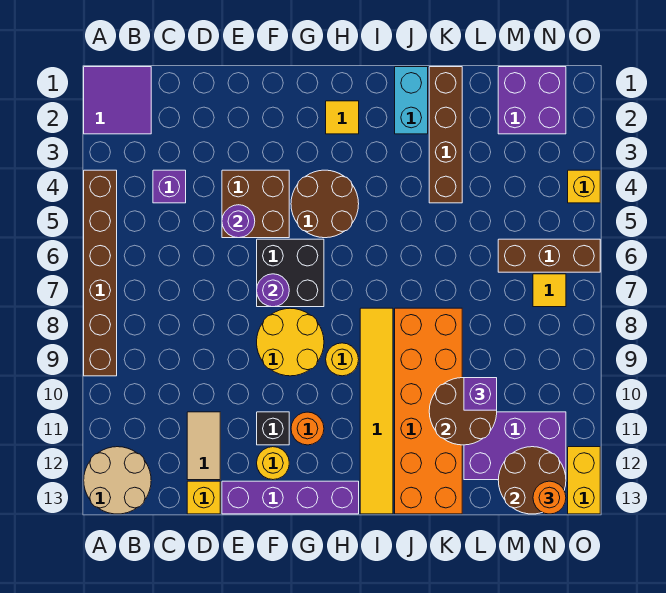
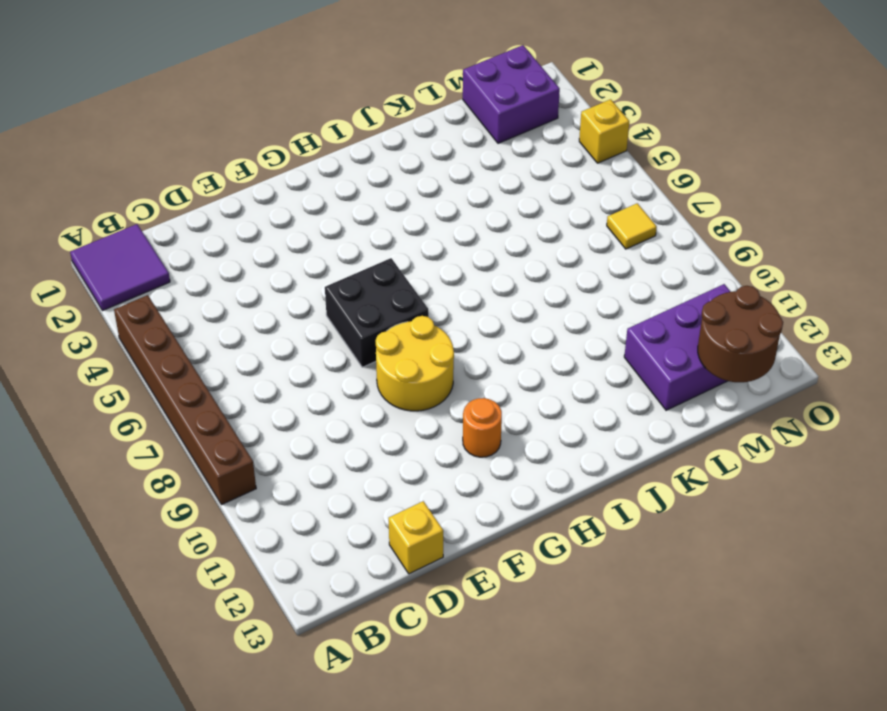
none -> tan 2x2 round brick [84,447,151,514]
none -> purple 1x1 brick [153,170,186,203]
none -> tan 1x2 tile [187,412,220,480]
none -> brown 2x2 brick [222,170,289,238]

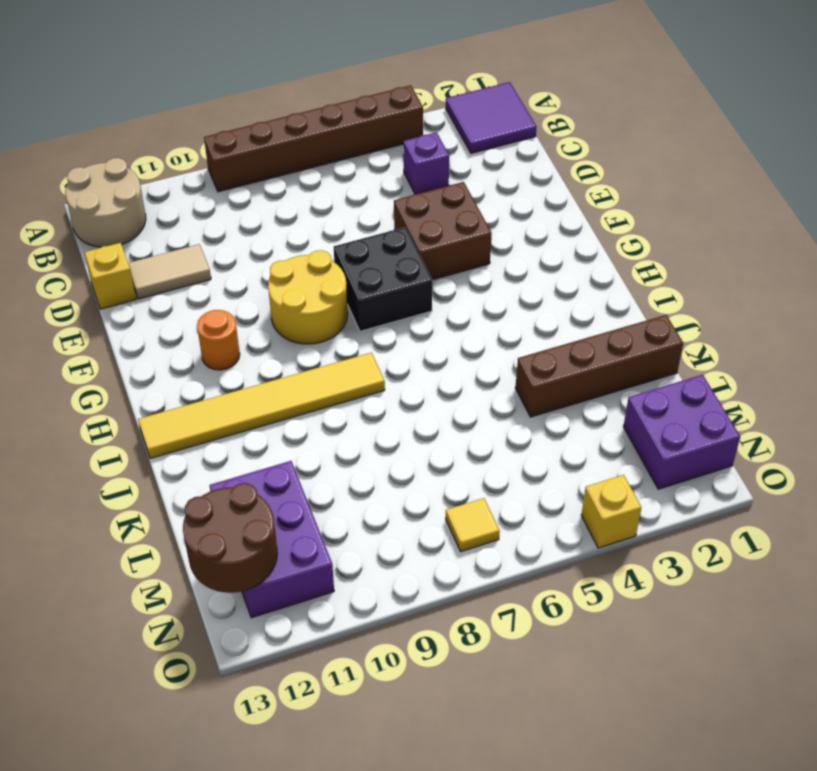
none -> purple 1x4 brick [222,481,359,514]
none -> black 1x1 brick [257,412,289,445]
none -> yellow 1x1 round brick [257,447,289,480]
none -> brown 2x2 round brick [291,170,359,238]

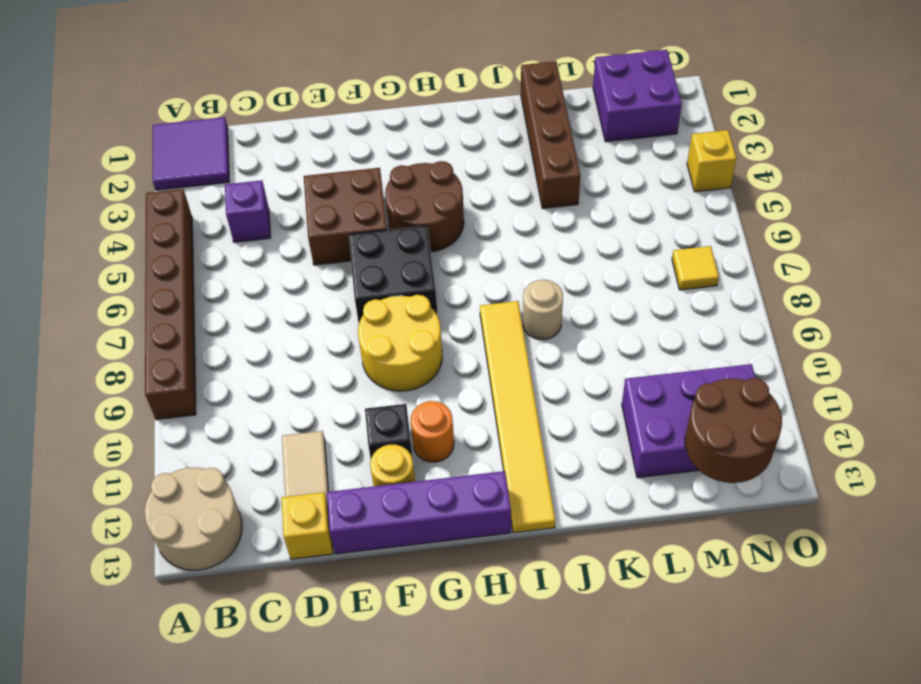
tan 1x1 round brick [523,280,563,340] -> orange 2x6 brick [395,308,462,514]
none -> yellow 1x1 tile [326,101,359,134]
none -> yellow 1x1 round brick [326,343,359,376]
none -> cyan 1x2 brick [395,67,428,134]
none -> brown 1x3 brick [498,239,600,272]

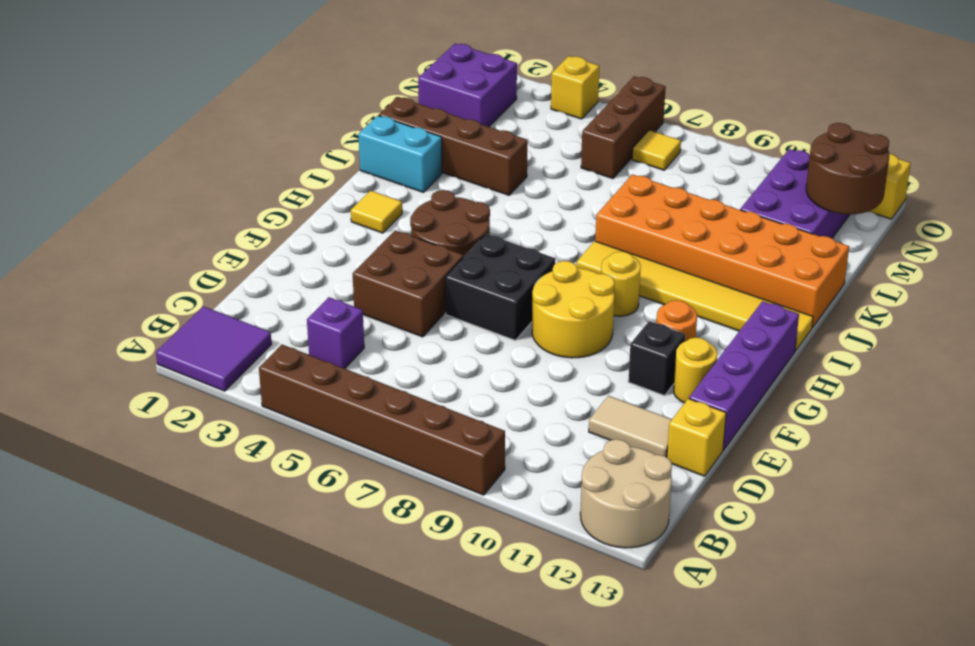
none -> purple 1x1 round brick [222,205,255,238]
none -> purple 1x1 round brick [257,274,289,307]
none -> brown 2x2 round brick [429,378,497,445]
none -> purple 1x1 brick [464,378,497,410]

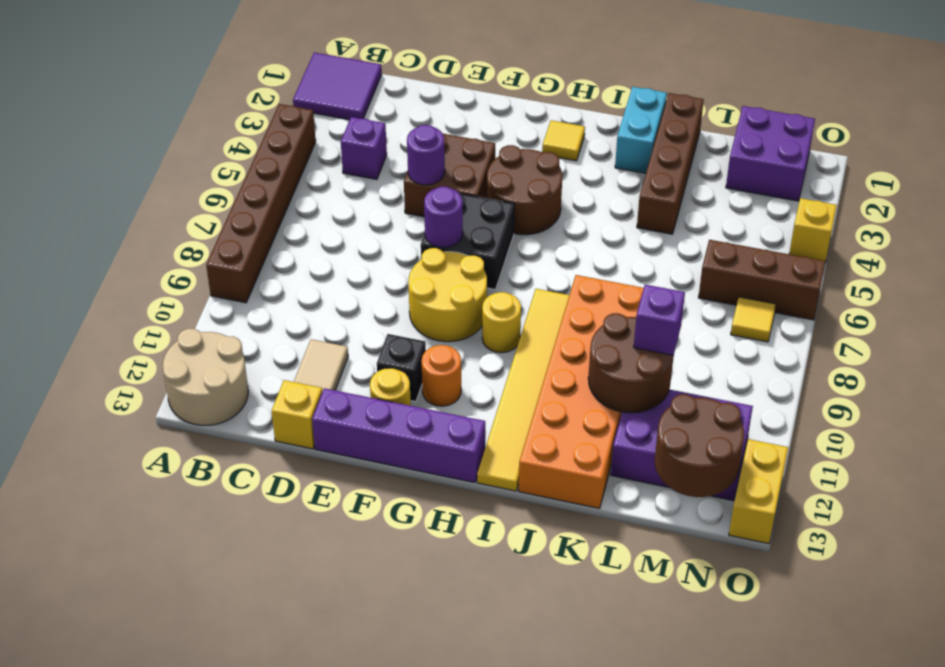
none -> orange 1x1 round brick [533,481,566,514]

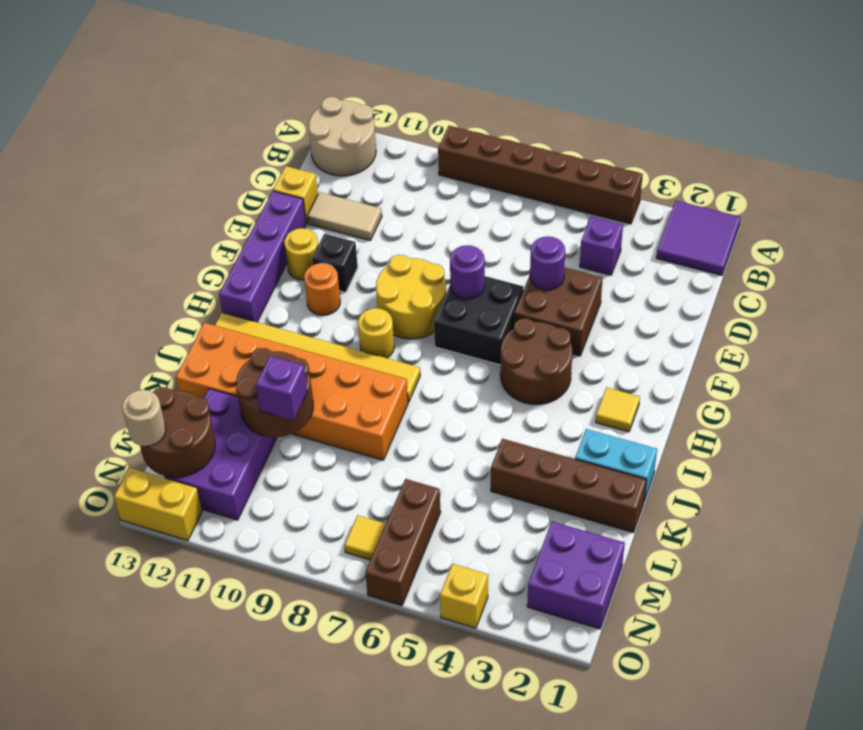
tan 1x1 round brick [122,390,166,446] -> orange 1x1 round brick [533,481,566,514]

